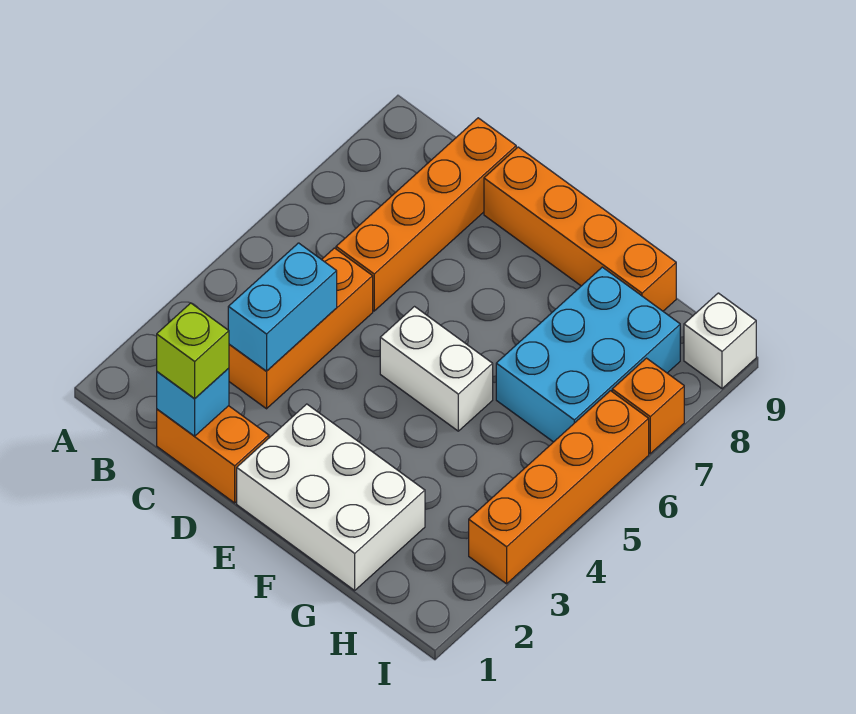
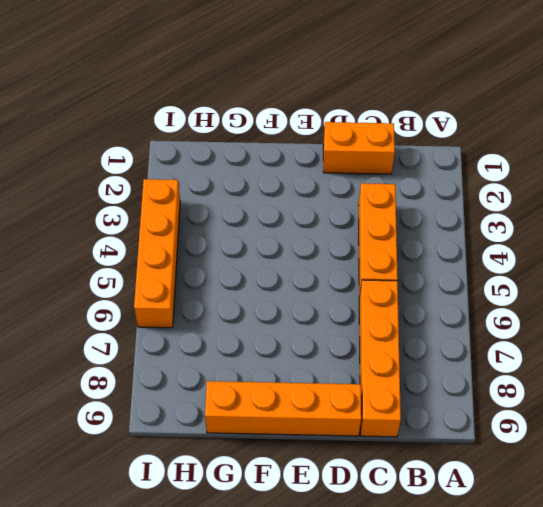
none -> white 2x3 brick [237,404,425,590]
none -> white 1x2 brick [380,307,493,431]
none -> cyan 2x3 brick [496,267,680,442]

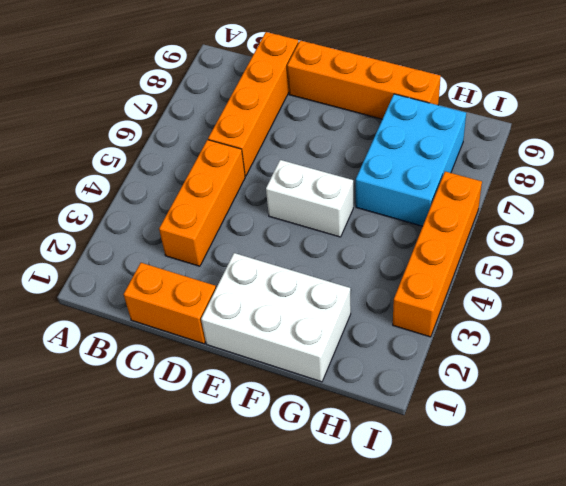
none -> orange 1x1 brick [612,358,684,454]
none -> white 1x1 brick [684,293,756,389]
none -> cyan 1x1 brick [157,368,229,436]

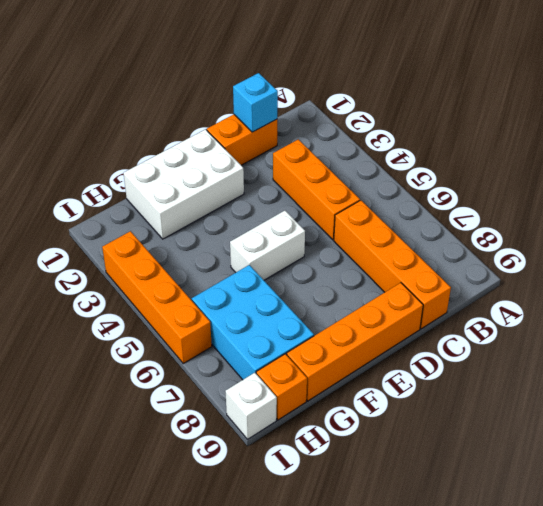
orange 1x1 brick [256,354,307,420] -> orange 1x1 brick moved to [612,358,684,454]
none -> cyan 1x2 brick [228,243,337,371]
none -> lime 1x1 brick [157,303,229,398]

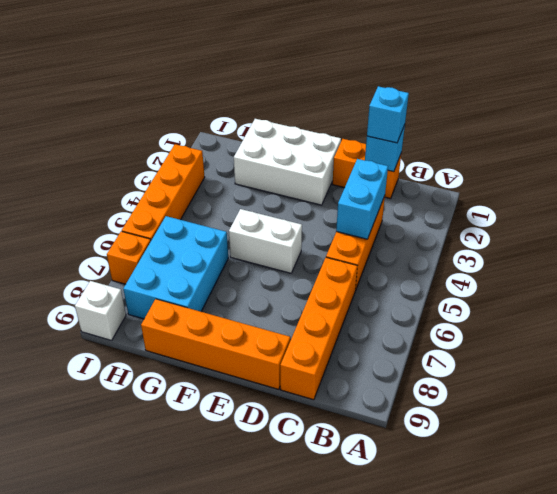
cyan 1x1 brick [367,86,409,143] -> lime 1x1 brick [157,303,229,398]

